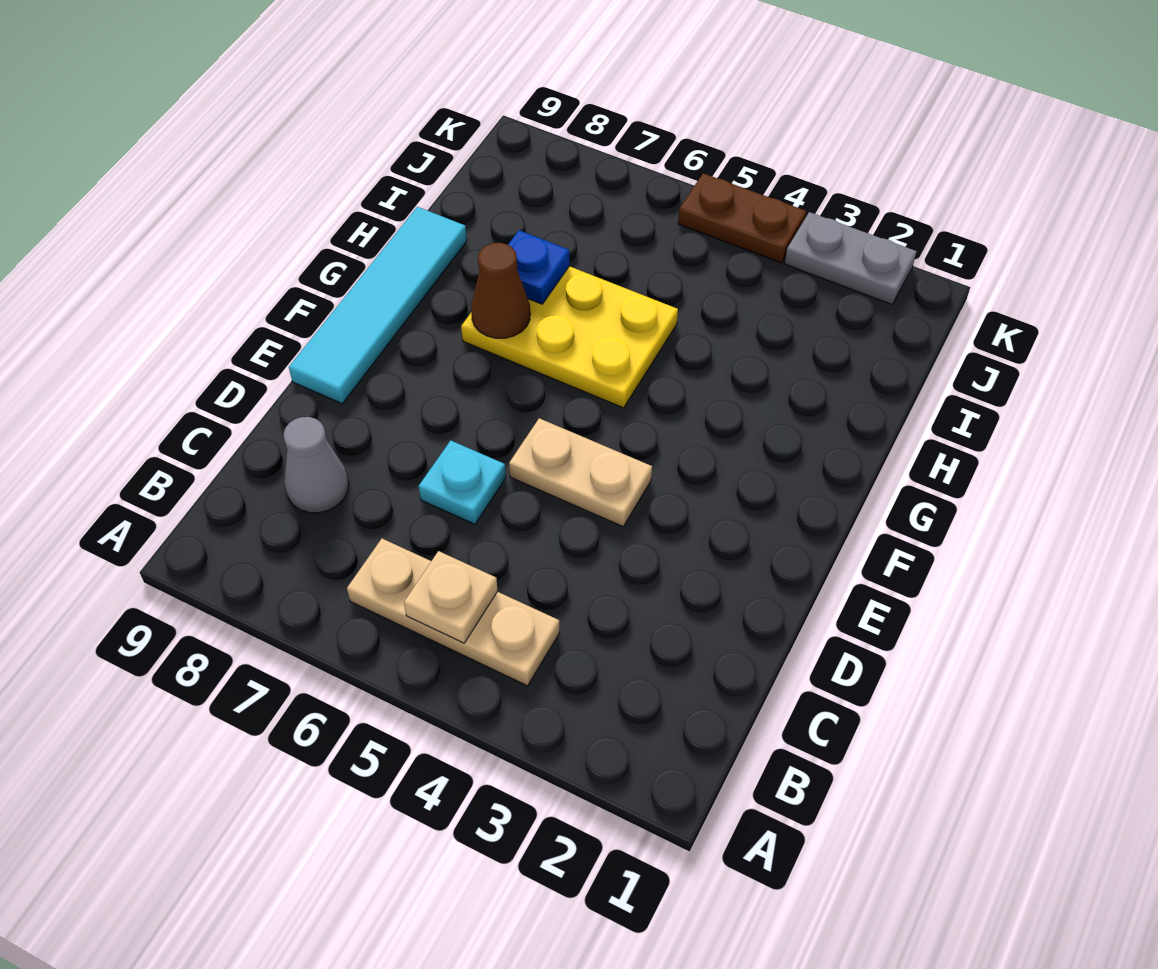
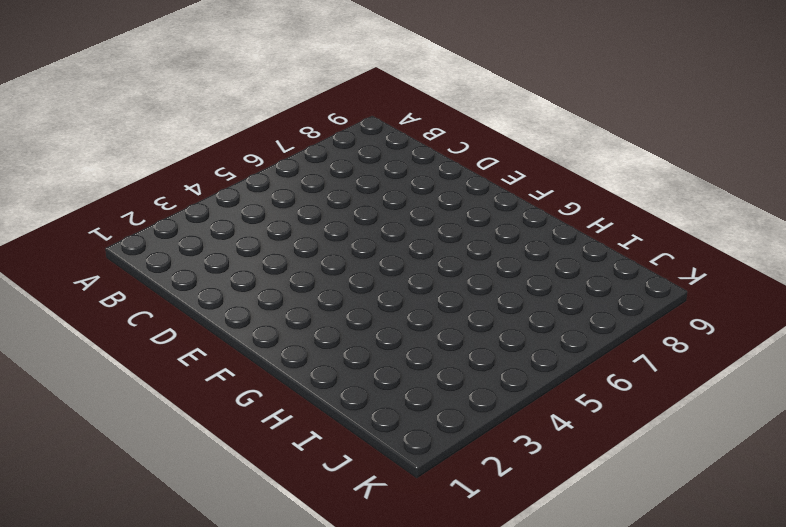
none -> tan 1x3 plate [347,539,559,686]
none -> grey 1x1 cone [284,417,349,513]

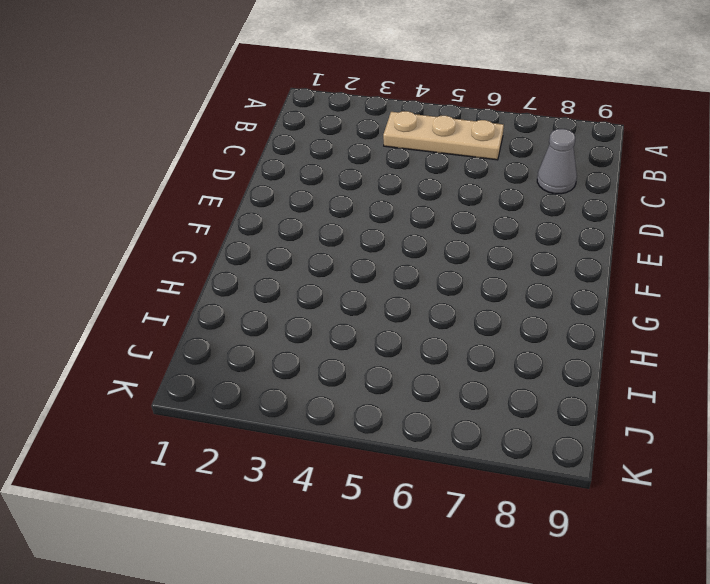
none -> cyan 1x1 plate [419,441,506,524]
none -> tan 1x2 plate [509,418,652,526]

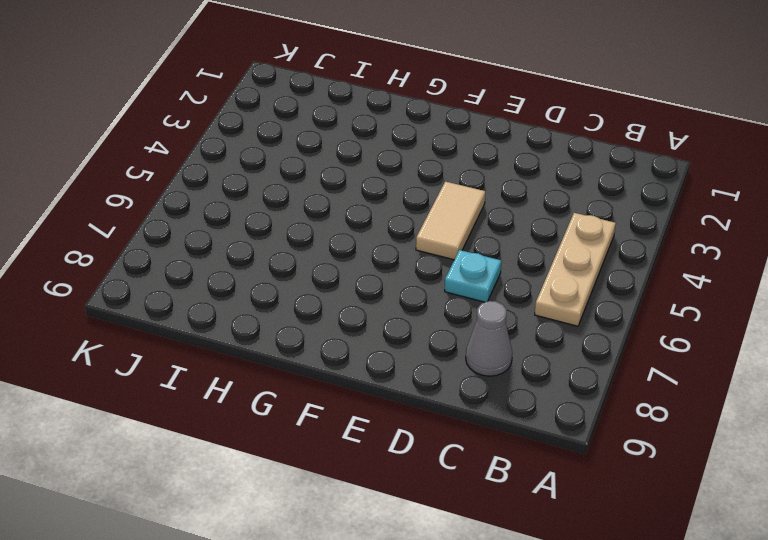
tan 1x2 tile [416,181,485,260] -> tan 1x2 plate [509,418,652,526]
none -> cyan 1x4 tile [289,207,467,404]
none -> yellow 2x3 plate [461,266,678,408]

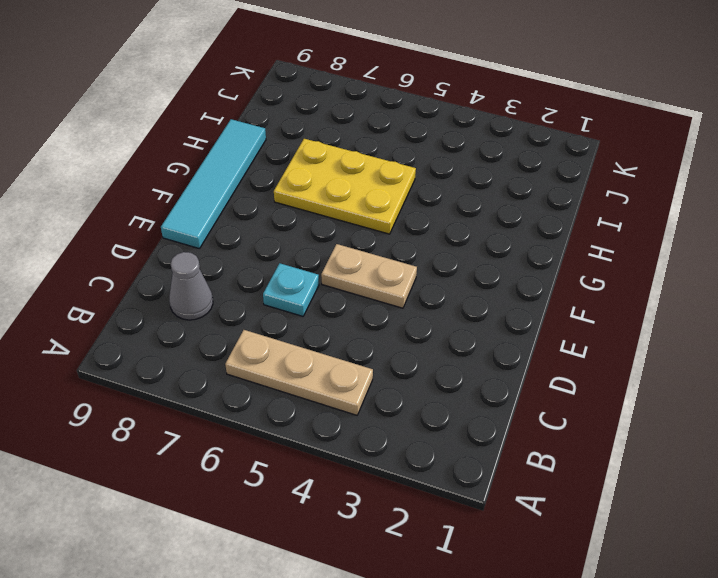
none -> grey 1x2 plate [785,212,917,304]
none -> brown 1x2 plate [678,173,806,263]

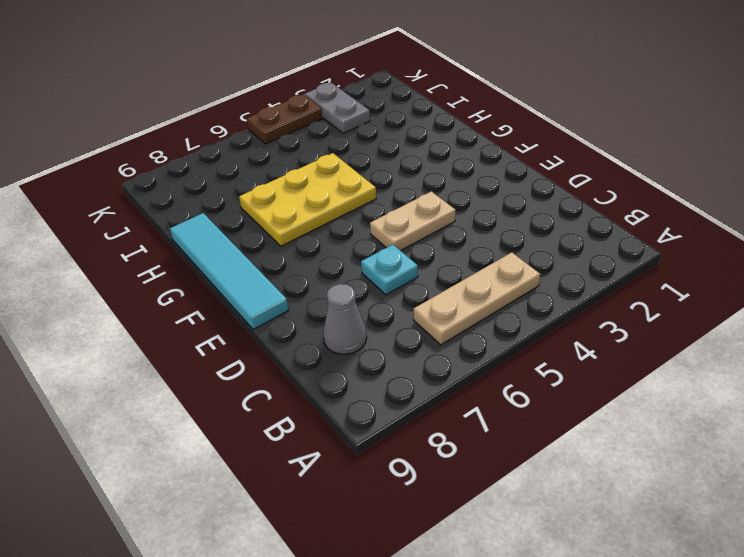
grey 1x2 plate [305,83,370,133] -> grey 1x2 plate turned to [785,212,917,304]
none -> tan 1x1 plate [404,551,498,643]
none -> brown 1x1 cone [471,243,530,338]

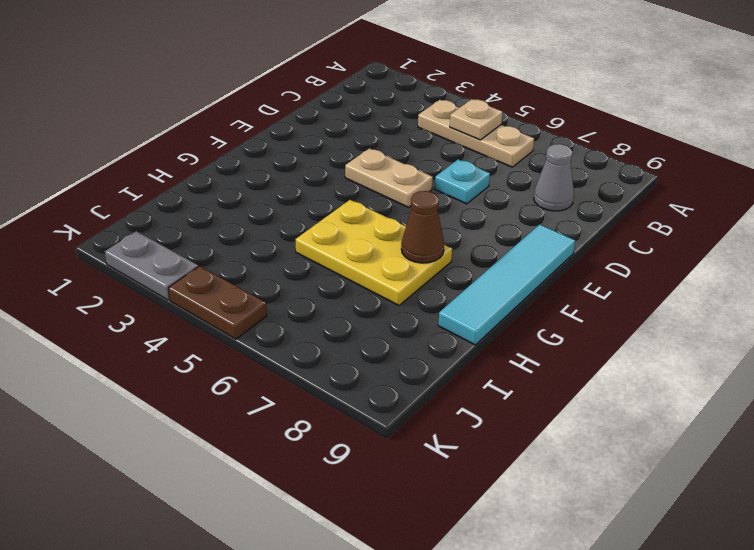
none -> blue 1x1 plate [508,230,570,304]

